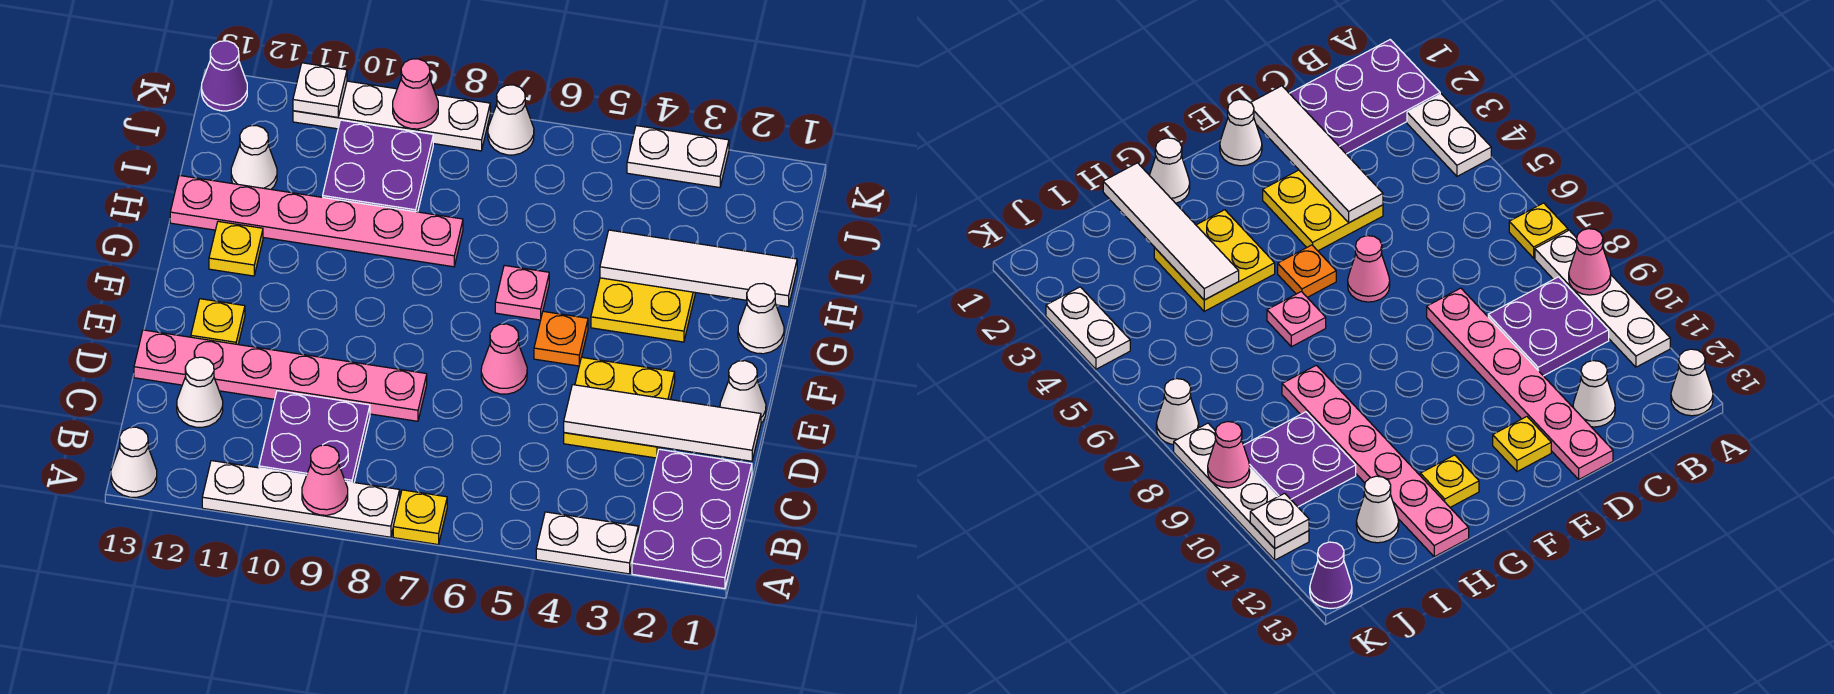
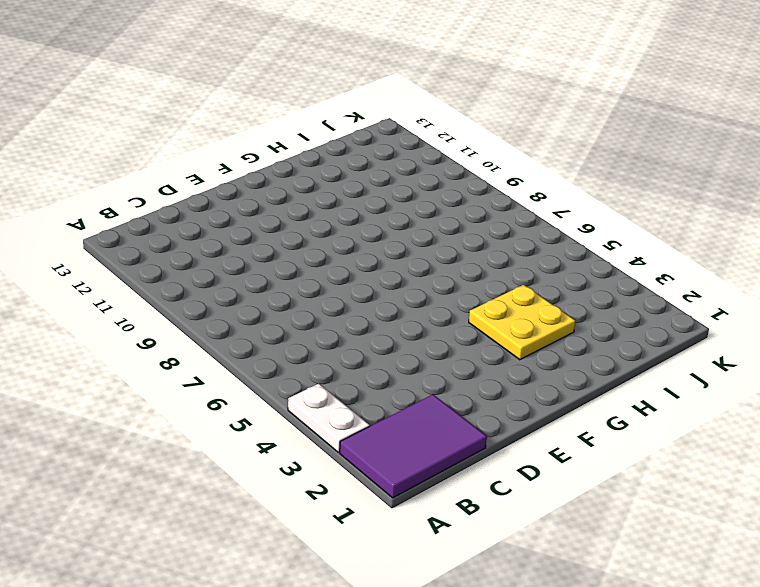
purple 2x3 tile [340,395,487,498] -> purple 2x3 plate [632,449,752,589]
none -> yellow 1x1 plate [393,490,447,544]
none -> white 1x4 plate [202,461,400,537]
none -> white 1x1 cone [111,427,157,497]

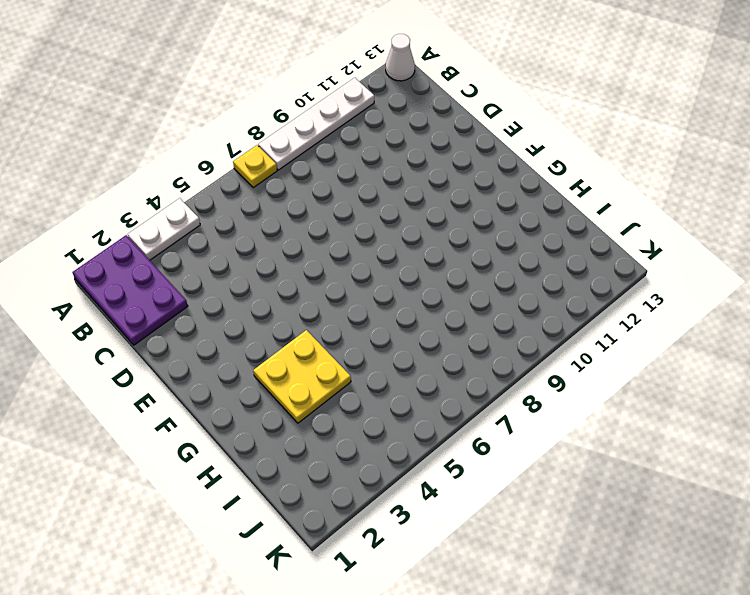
none -> purple 2x2 plate [259,391,370,482]
none -> white 1x1 cone [177,357,223,427]
none -> yellow 2x2 plate [564,357,675,458]

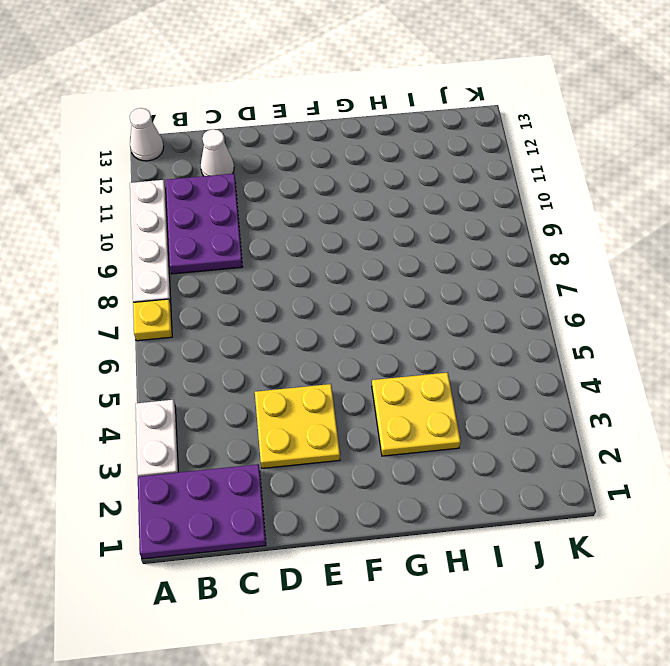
purple 2x3 plate [166,174,243,274] -> purple 2x2 plate [259,391,370,482]
none -> pink 1x6 plate [134,330,427,421]
none -> white 1x1 cone [720,361,766,423]
none -> pink 1x1 cone [481,324,527,394]

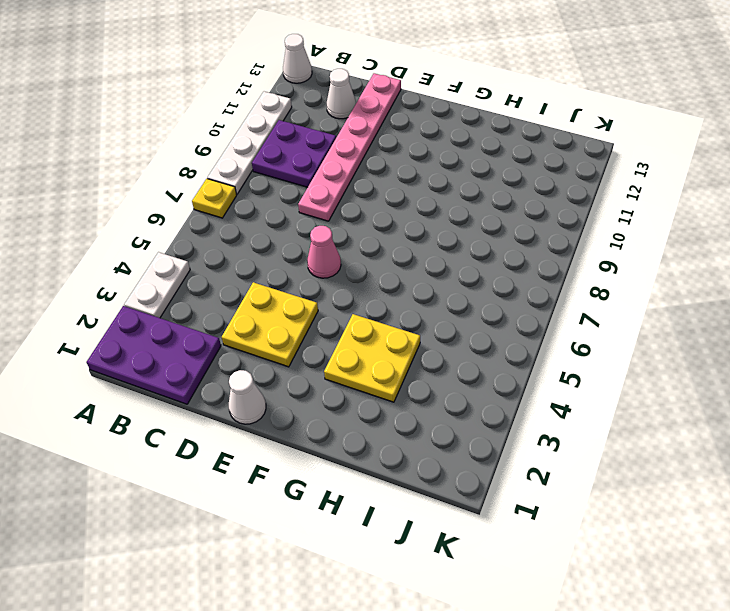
none -> yellow 1x1 plate [191,299,245,344]
none -> orange 1x1 plate [534,311,588,366]
none -> white 1x1 cone [738,283,784,354]

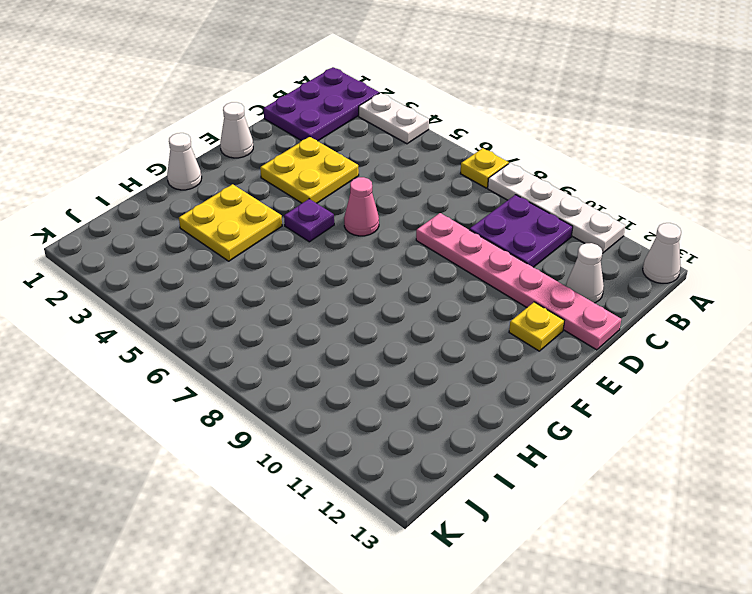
purple 1x1 plate [284,199,334,242] -> orange 1x1 plate [534,311,588,366]
none -> pink 1x1 plate [495,265,549,320]
none -> yellow 1x1 plate [209,221,263,276]
none -> pink 1x6 plate [170,175,463,267]

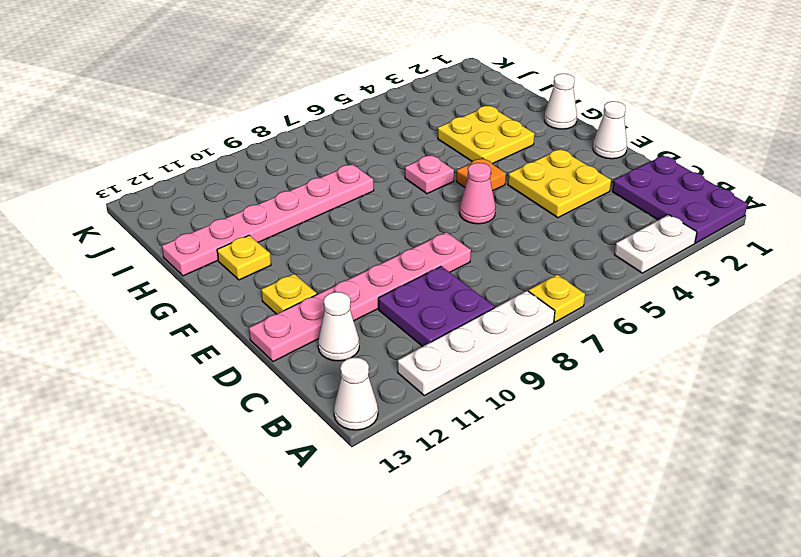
none -> purple 2x2 plate [323,120,433,212]
none -> white 1x1 cone [231,126,277,189]
none -> white 1x2 plate [627,126,729,188]

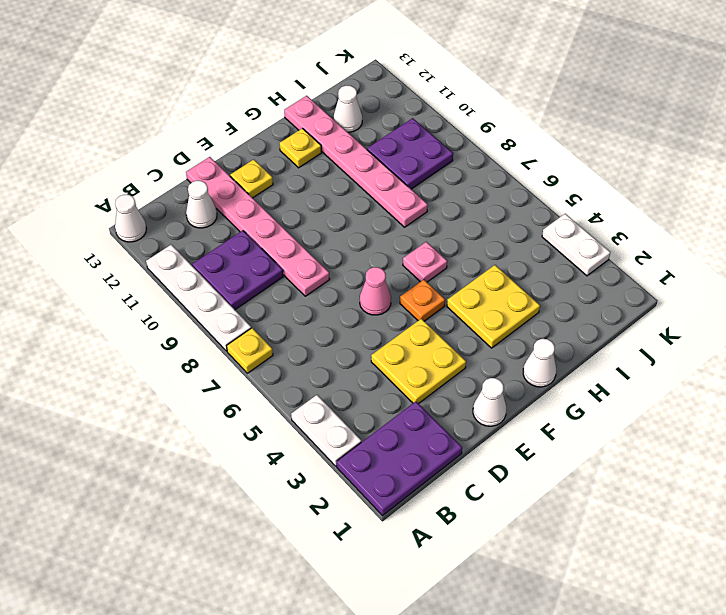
none -> white 1x1 cone [488,85,534,155]
none -> white 1x4 plate [293,81,490,151]
none -> purple 1x1 cone [202,41,247,111]

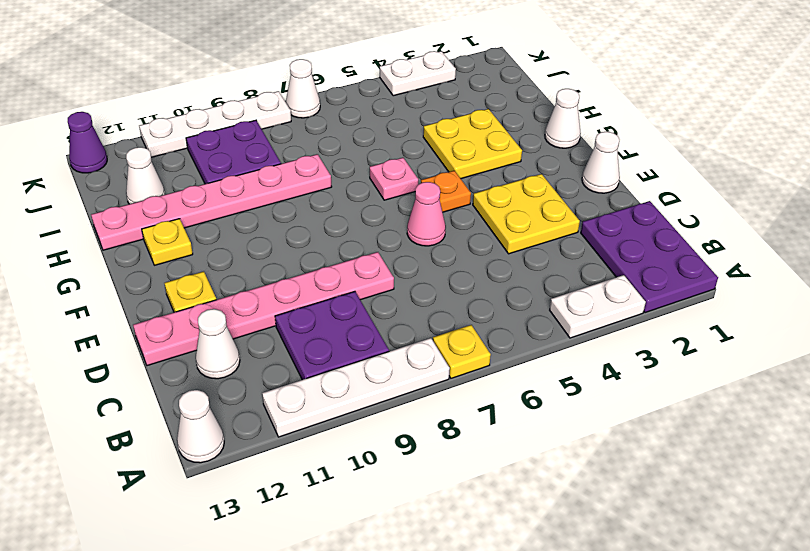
none -> pink 1x1 cone [302,445,348,515]
none -> white 1x4 tile [564,385,761,461]
none -> white 1x4 tile [600,230,797,307]

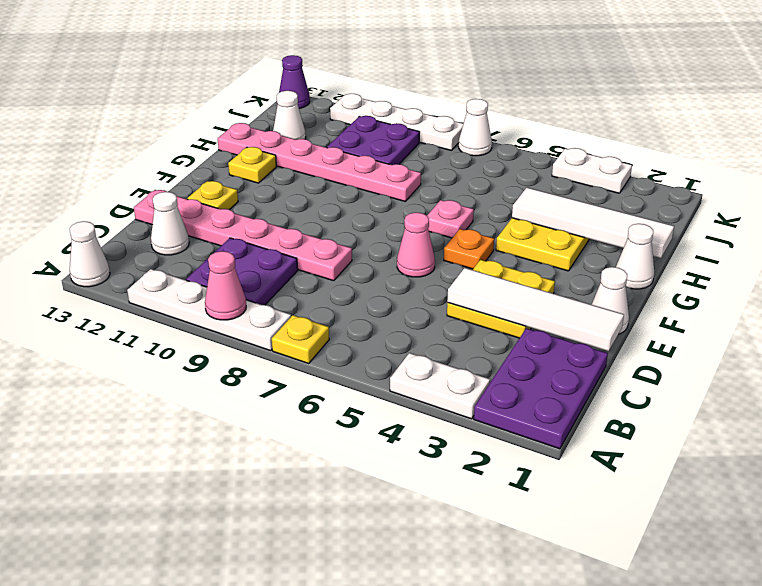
none -> pink 1x1 cone [393,59,438,129]
none -> white 1x1 plate [293,63,347,117]

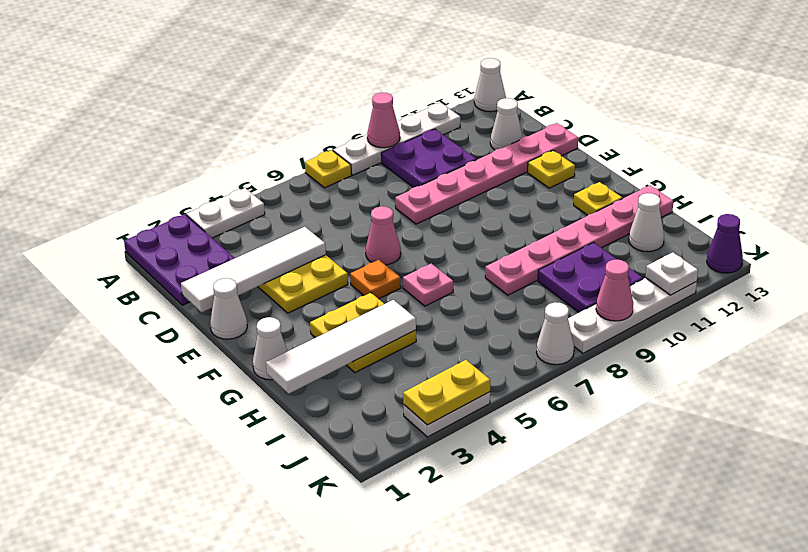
yellow 1x2 plate [403,360,490,425] -> none

